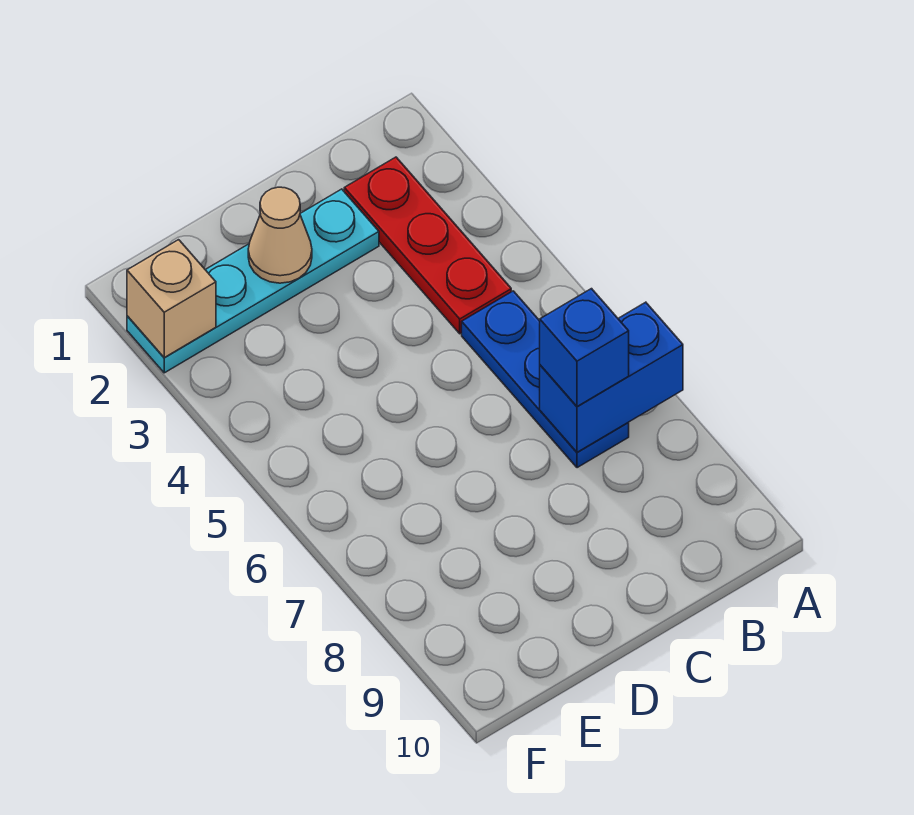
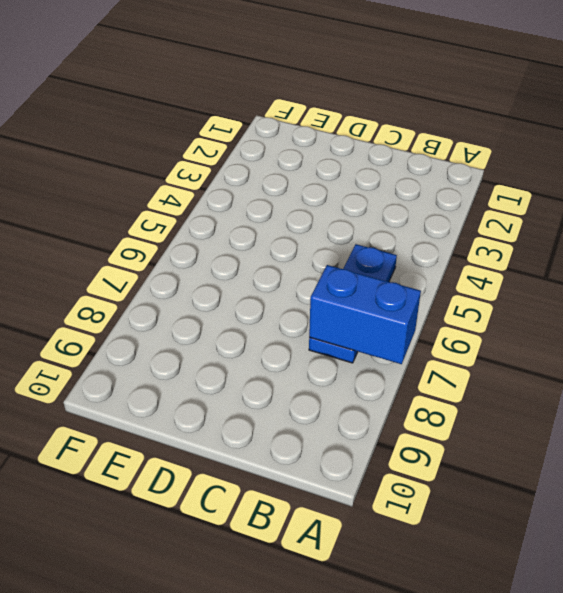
none -> red 1x3 plate [344,157,511,334]
none -> cyan 1x4 plate [127,189,379,373]

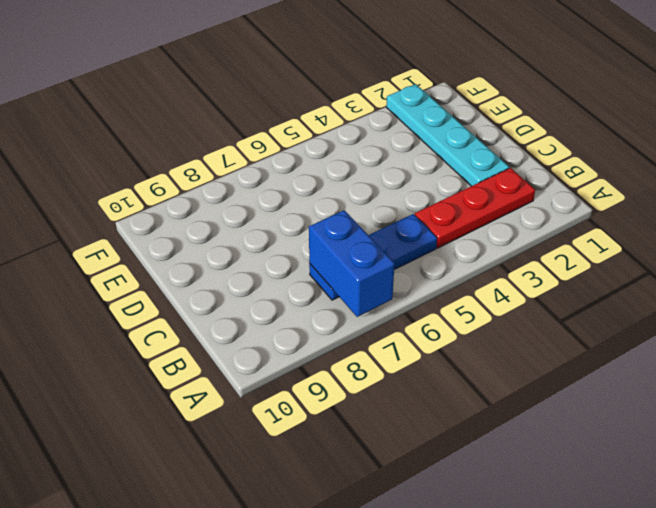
none -> tan 1x1 cone [248,187,312,283]
none -> tan 1x1 brick [127,240,216,357]

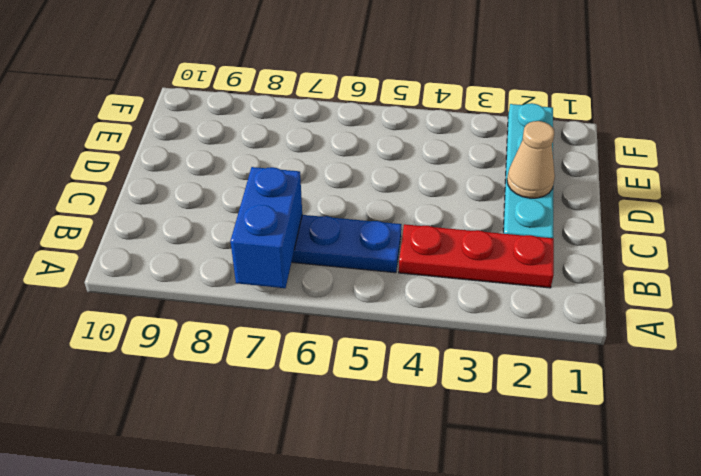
none -> tan 1x1 brick [127,240,216,357]
none -> blue 1x1 brick [540,289,629,407]

